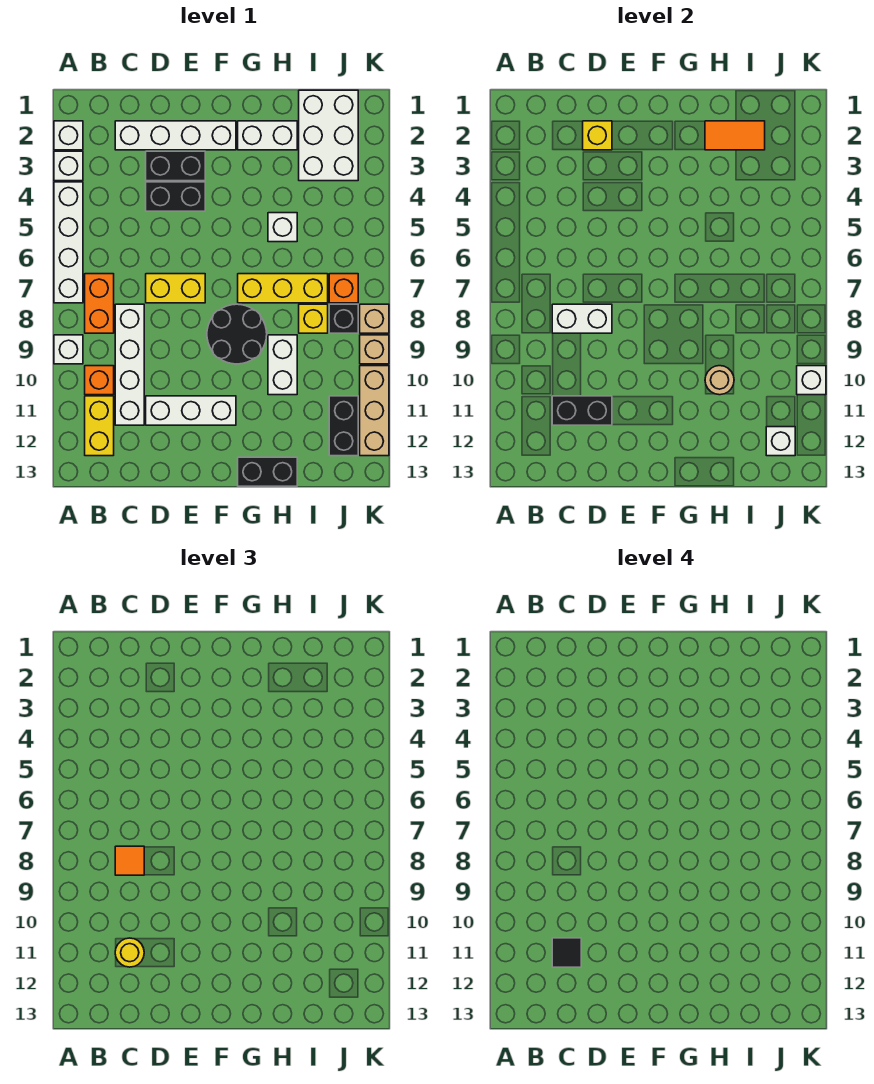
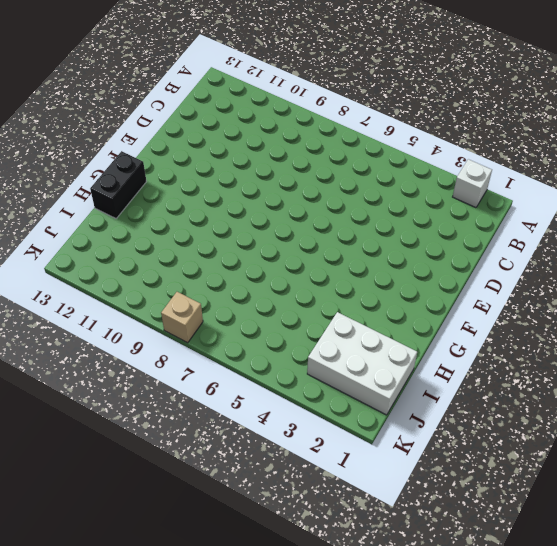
none -> white 1x1 brick [54,151,83,181]
none -> white 1x4 brick [54,182,83,303]
none -> white 1x1 brick [54,335,83,364]
none -> orange 1x2 brick [85,274,114,333]

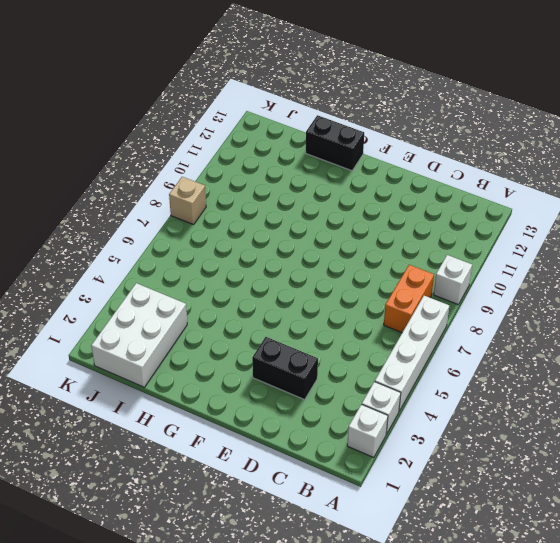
none -> orange 1x1 brick [85,366,114,395]
none -> yellow 1x2 brick [85,396,114,456]
none -> white 1x4 brick [115,121,236,150]
none -> white 1x4 brick [115,304,144,425]

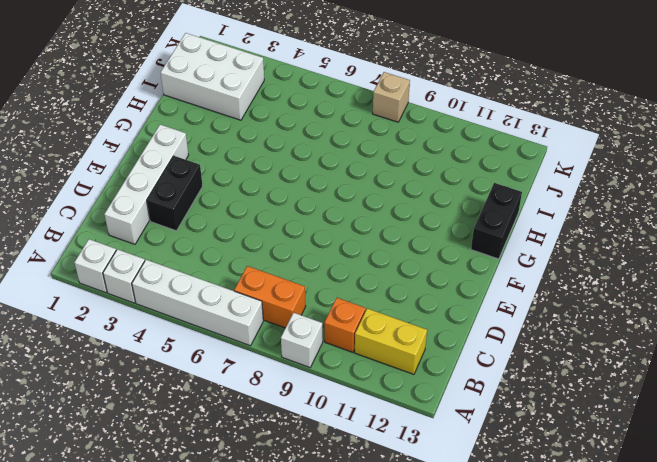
none -> white 1x4 brick [115,304,144,425]
none -> black 1x2 brick [146,182,205,211]
none -> yellow 1x2 brick [146,274,205,303]
none -> white 1x3 brick [146,396,236,425]

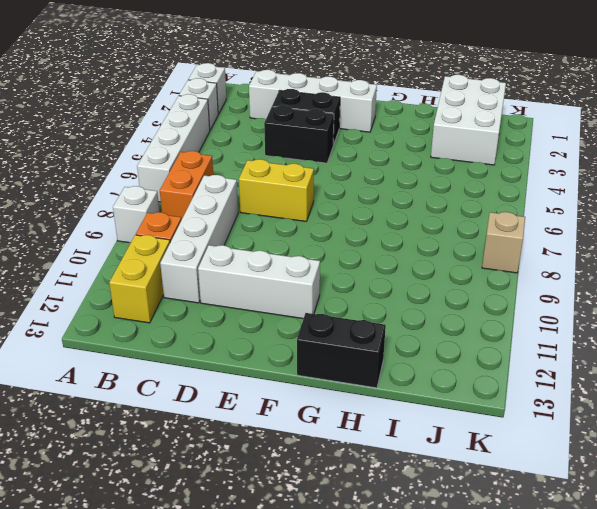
none -> black 2x2 round brick [207,304,267,364]
none -> white 1x2 brick [238,121,297,150]
none -> yellow 1x3 brick [238,274,328,303]
none -> white 1x1 brick [268,213,297,242]

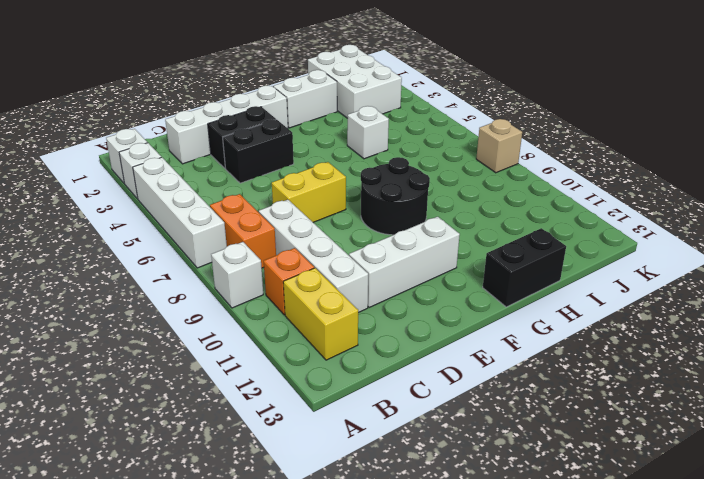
none -> yellow 1x3 brick [238,274,328,303]
none -> white 1x2 brick [268,335,297,395]
none -> yellow 1x1 brick [299,304,328,333]
none -> orange 1x1 brick [329,274,358,303]

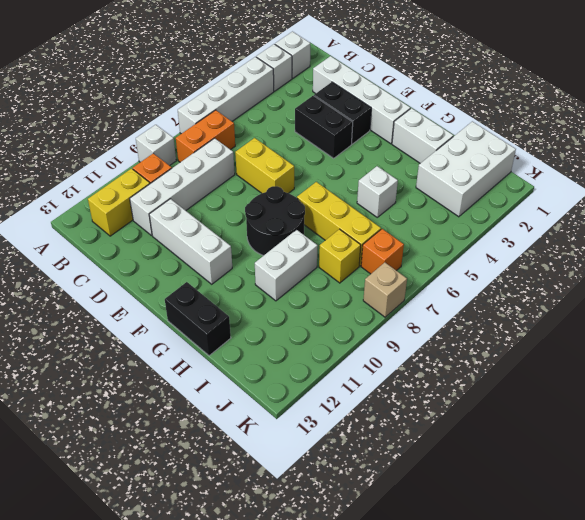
none -> black 1x1 brick [329,304,358,333]
none -> black 1x2 brick [329,396,358,456]
none -> tan 1x1 brick [360,335,389,364]
none -> tan 1x3 brick [360,366,389,456]

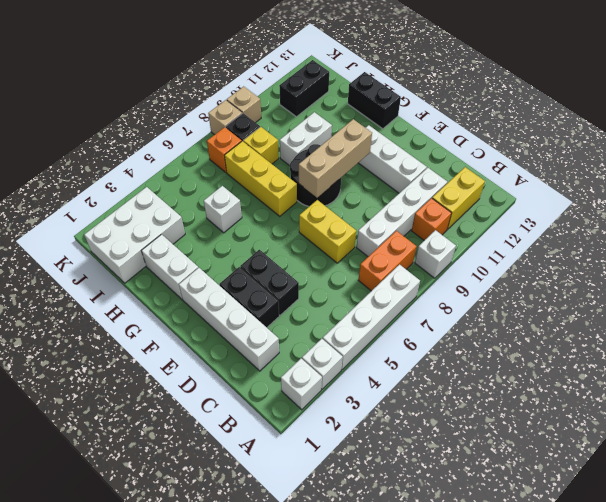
tan 1x3 brick [299,119,372,198] -> tan 1x3 brick moved to [360,366,389,456]
none -> white 1x2 brick [552,304,612,333]
none -> black 1x2 brick [552,396,612,425]
none -> yellow 1x1 brick [583,121,612,150]
none -> orange 1x2 tile [705,121,765,150]

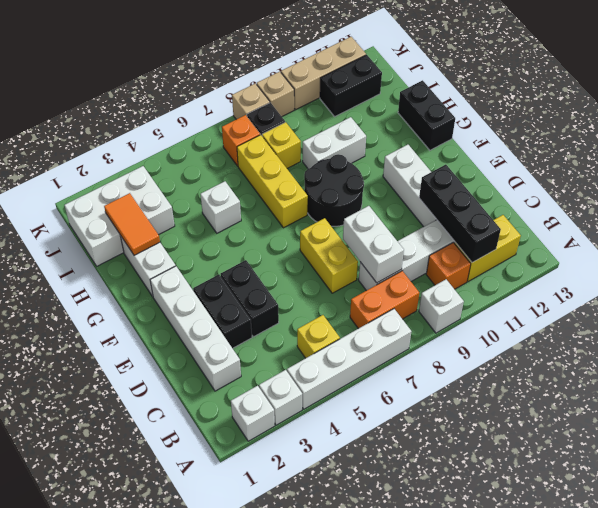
yellow 1x1 brick [297,315,340,358] -> yellow 1x1 brick moved to [583,121,612,150]
black 1x3 brick [419,165,501,262] -> black 1x2 brick [552,396,612,425]
none -> tan 1x1 round brick [705,366,734,395]
none -> white 1x1 brick [766,427,795,456]
none -> white 1x1 brick [797,366,826,395]
none -> orange 1x1 tile [115,846,144,875]

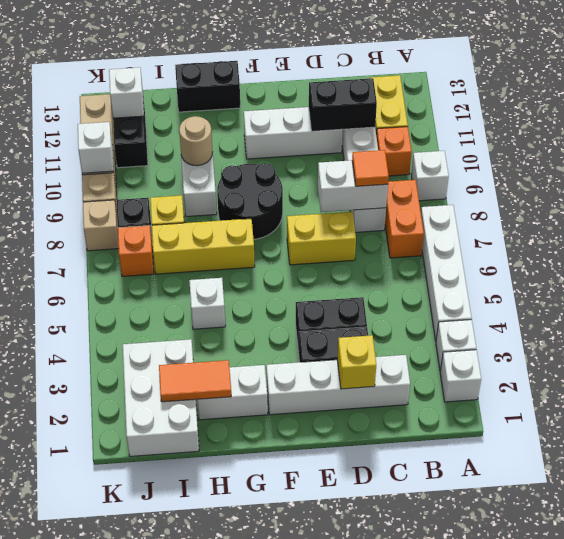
none -> yellow 1x1 round brick [115,938,144,967]
none -> black 1x1 tile [552,938,581,967]

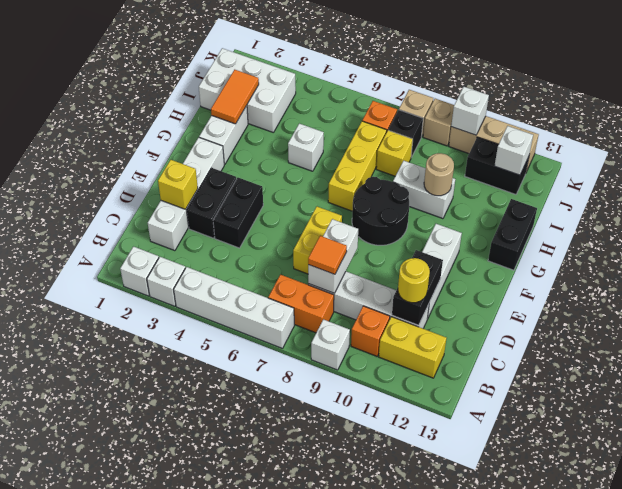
none -> black 1x1 tile [552,938,581,967]

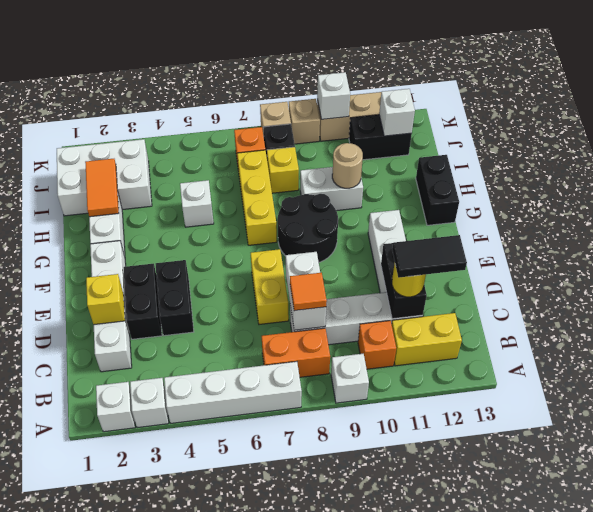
black 1x2 tile [392,235,467,278] -> black 1x1 tile [552,938,581,967]

